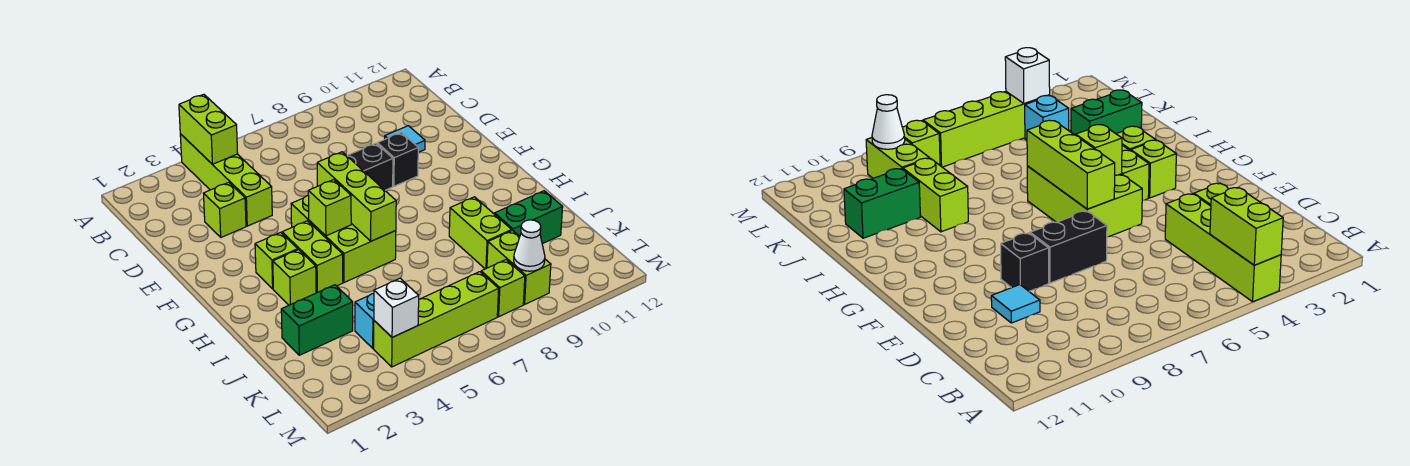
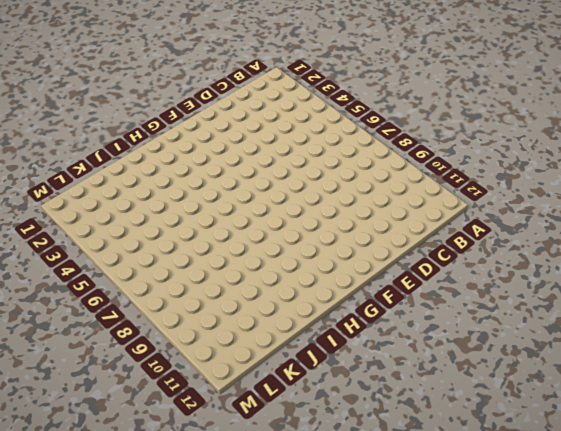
none -> lime 1x4 brick [180,134,272,226]
none -> lime 1x1 brick [203,182,246,237]
none -> cyan 1x1 tile [385,126,425,152]

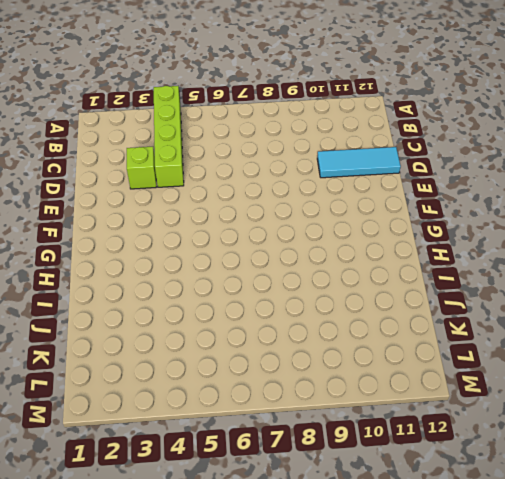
cyan 1x3 tile [317,147,401,178] -> cyan 1x1 tile [385,126,425,152]
none -> black 1x2 brick [347,143,393,190]
none -> black 1x1 brick [377,133,418,186]
none -> lime 2x3 brick [291,196,396,282]

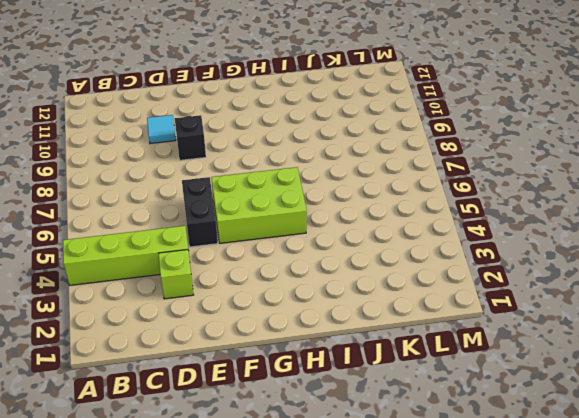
black 1x2 brick [182,177,218,247] -> black 1x2 brick moved to [347,143,393,190]
none -> lime 1x1 brick [255,232,298,289]
none -> lime 1x2 brick [282,221,343,293]
none -> lime 1x1 brick [273,250,316,305]

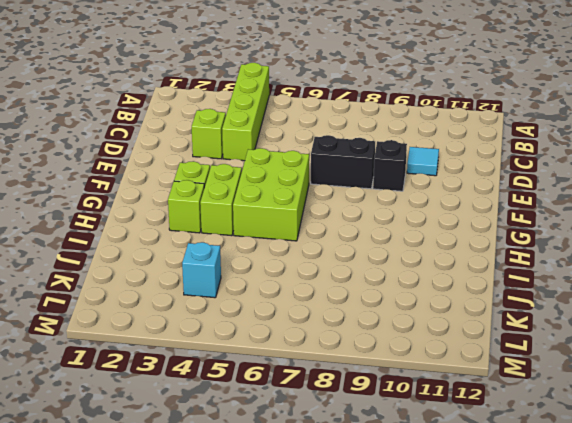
none -> lime 1x2 brick [449,197,512,269]
none -> green 1x2 brick [281,285,353,355]
none -> green 1x2 brick [495,191,563,244]

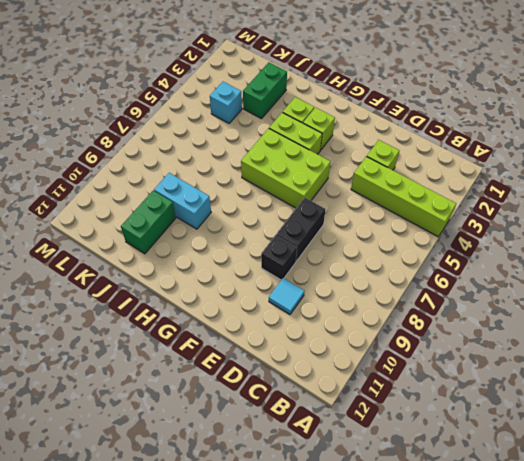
cyan 1x2 brick [154,173,211,229] -> lime 1x2 brick [449,197,512,269]
none -> lime 1x2 brick [487,230,551,304]
none -> lime 1x4 brick [374,272,499,367]
none -> lime 1x1 brick [481,260,525,317]

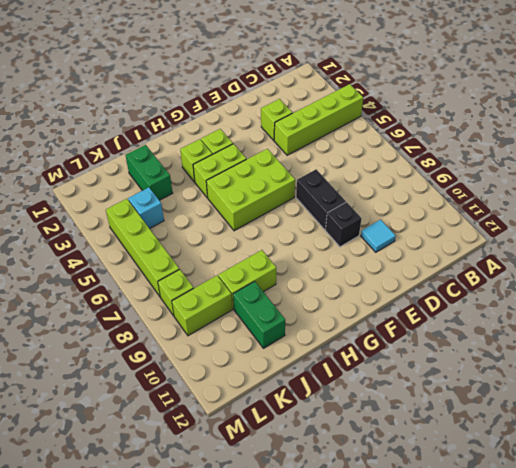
none -> lime 1x2 brick [179,94,238,164]
none -> lime 1x3 brick [317,152,396,241]
none -> lime 1x1 brick [308,180,351,236]

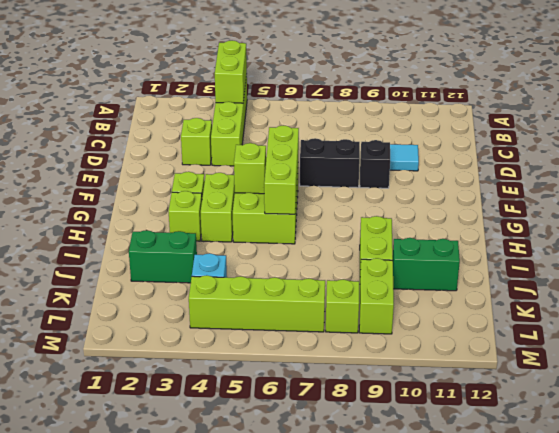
none -> white 1x1 brick [374,278,419,337]
none -> white 1x1 cone [514,220,545,271]

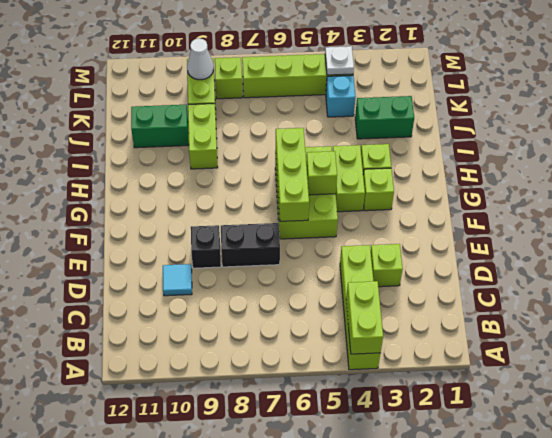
white 1x1 plate [325,46,354,75] -> white 1x1 brick [374,278,419,337]

